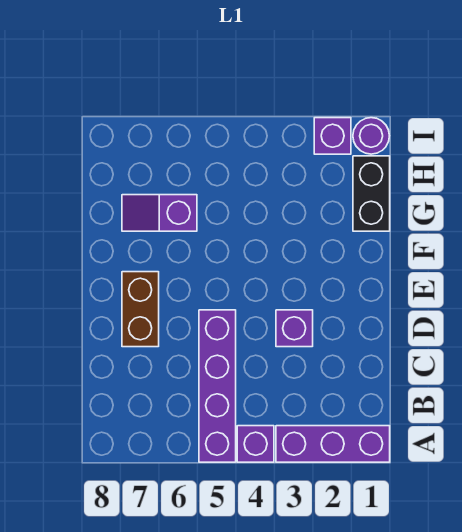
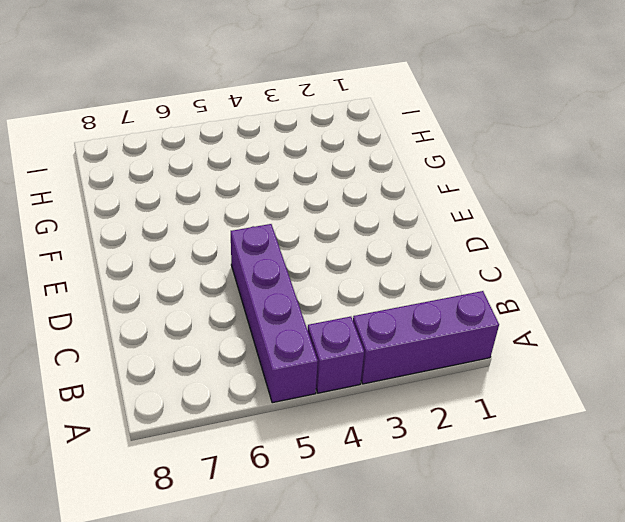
none -> purple 1x1 brick [276,310,313,347]
none -> brown 1x2 brick [122,272,159,347]

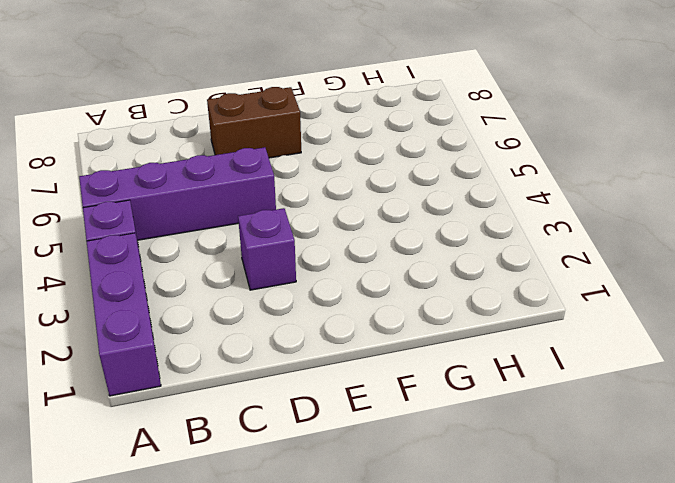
none -> black 1x2 brick [353,156,390,231]
none -> purple 1x2 slope [122,195,197,231]

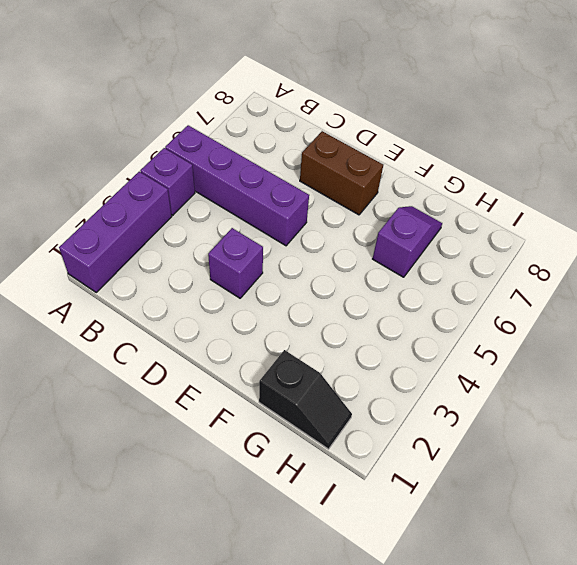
black 1x2 slope [259,350,352,449] -> black 1x2 brick [353,156,390,231]
none -> purple 1x1 round brick [353,118,389,154]
none -> purple 1x1 brick [314,118,351,154]

